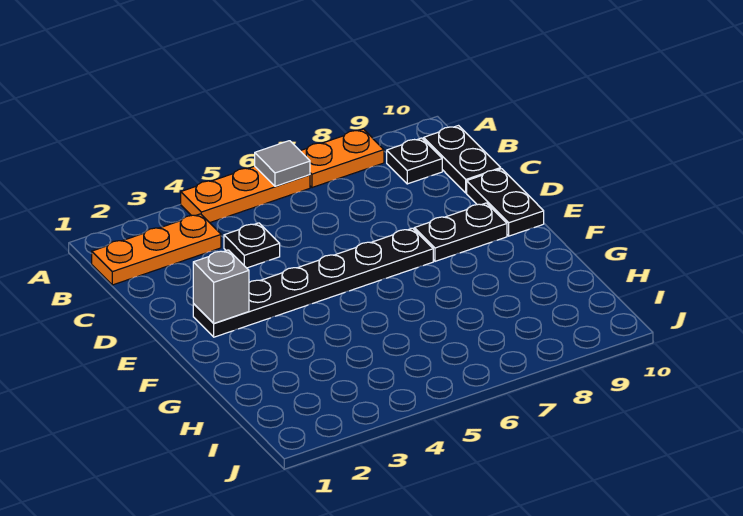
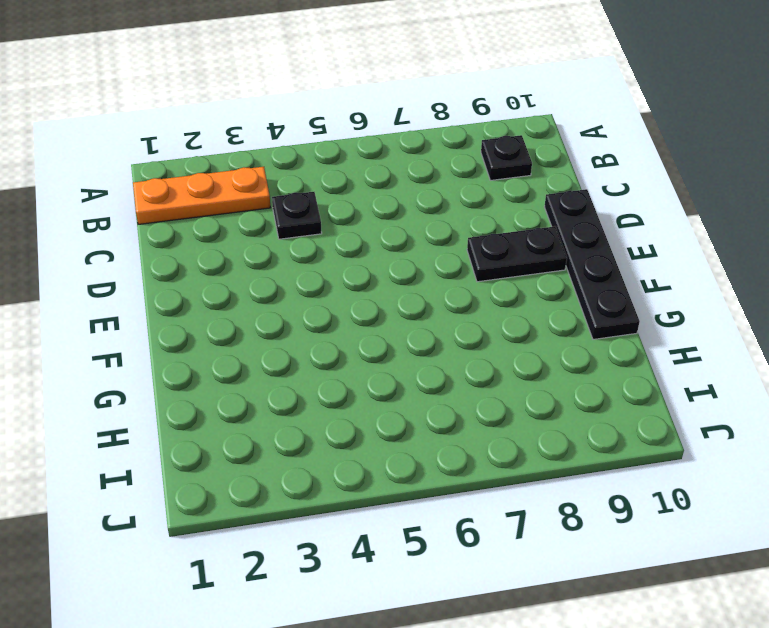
black 1x4 plate [544,189,640,339] -> black 1x2 plate [467,169,544,236]
none -> orange 1x3 plate [181,166,310,223]
none -> orange 1x2 plate [301,129,384,188]

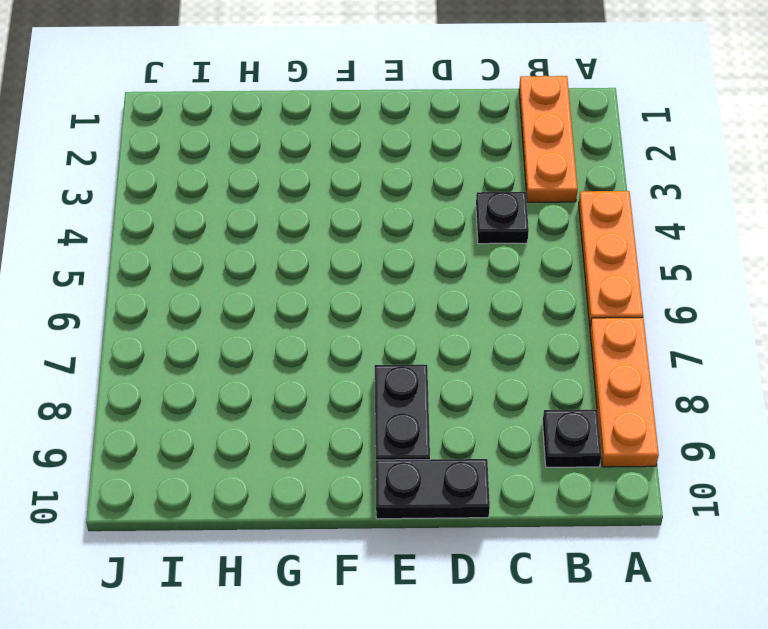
orange 1x3 plate [590,317,659,467] -> orange 1x2 plate [301,129,384,188]
none -> black 1x2 plate [424,126,501,193]
none -> black 1x6 plate [193,228,433,337]

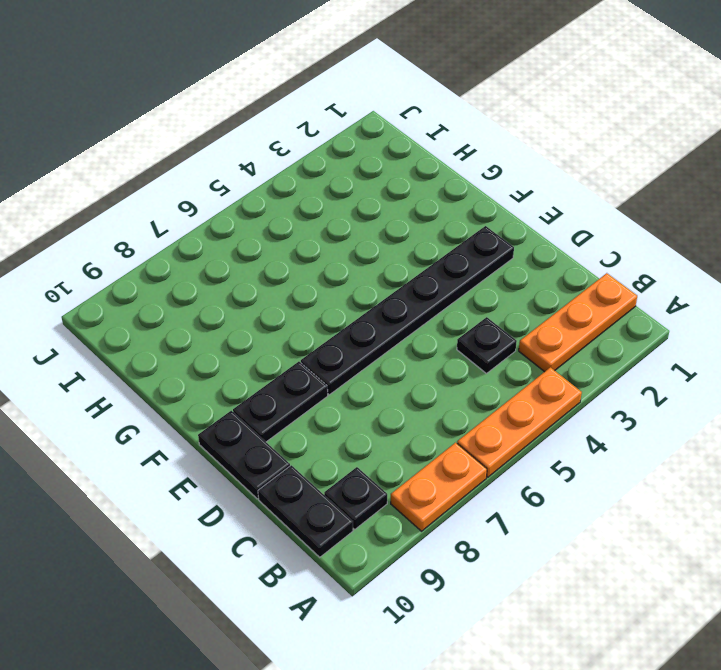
none -> grey 1x1 tile [255,141,310,186]
none -> grey 1x1 brick [193,250,249,323]

